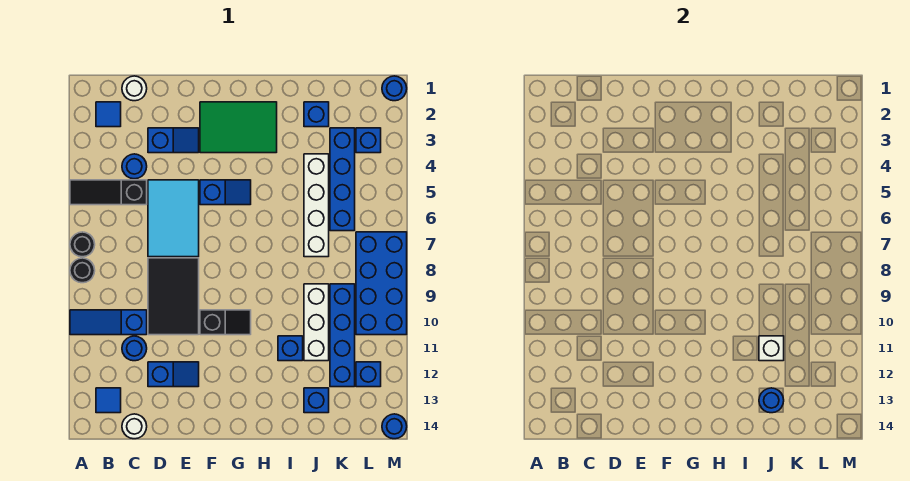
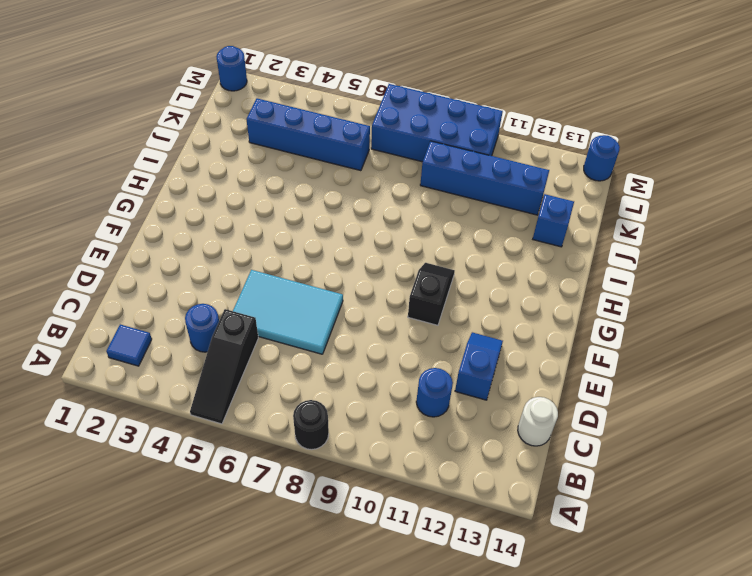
none -> black 1x1 round brick [70,232,95,257]
none -> blue 1x3 slope [70,310,147,335]
none -> blue 1x1 tile [96,388,121,413]
none -> white 1x1 round brick [122,76,147,101]

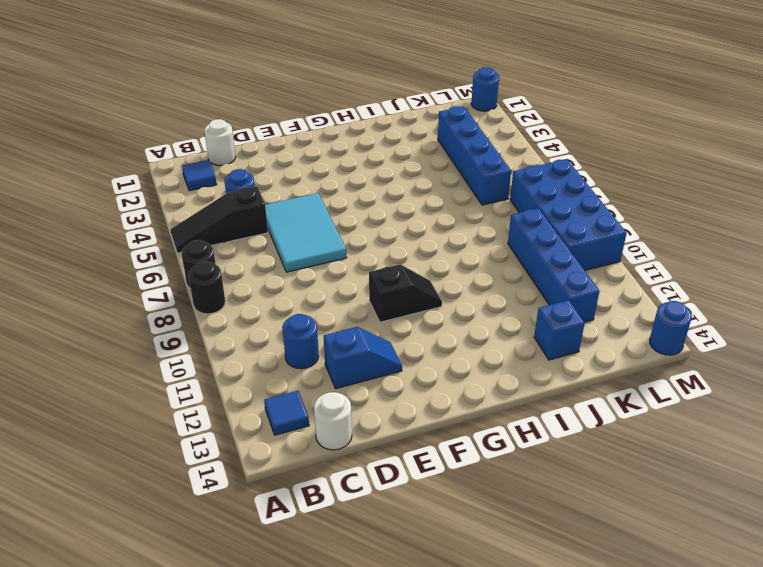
none -> blue 1x3 slope [70,310,147,335]
none -> blue 1x2 slope [148,128,199,153]
none -> black 2x3 tile [148,258,199,335]
none -> green 2x3 tile [200,102,277,153]

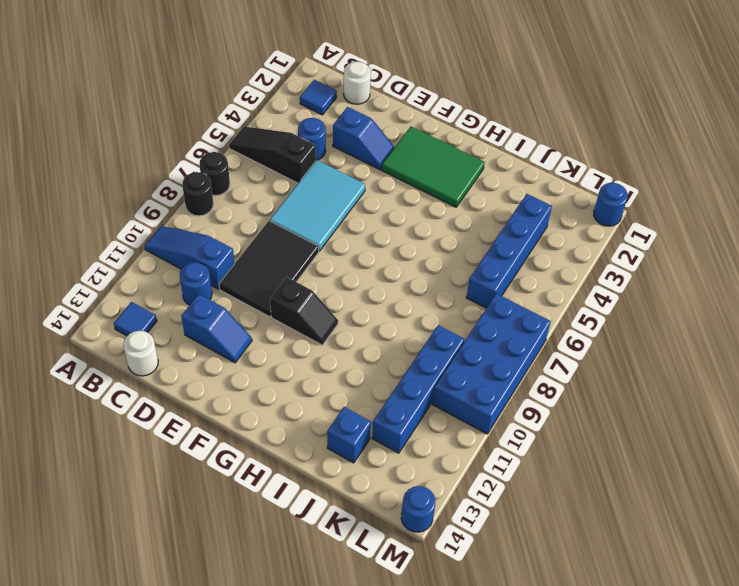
none -> blue 1x2 slope [200,180,251,205]
none -> blue 1x1 brick [278,336,303,361]
none -> blue 1x1 brick [304,102,329,127]
none -> white 1x4 brick [304,154,329,257]

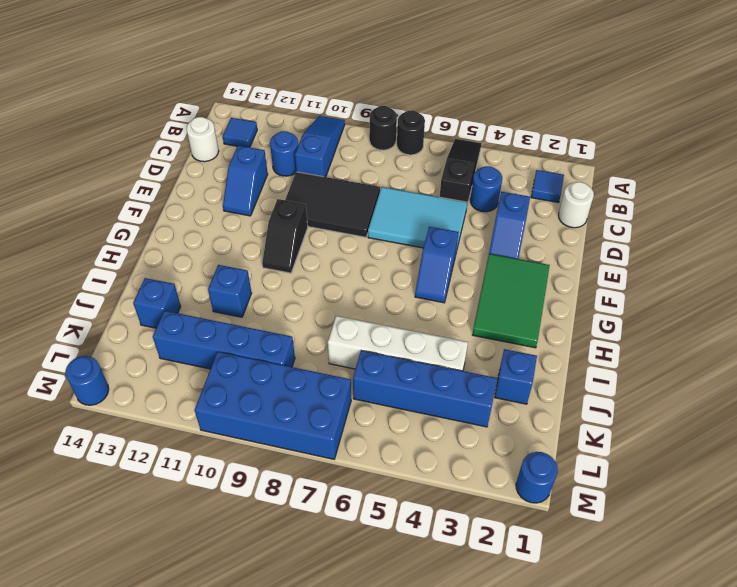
none -> white 1x3 brick [304,284,329,361]
none -> blue 1x1 brick [356,128,381,153]
none -> blue 1x1 brick [356,362,381,387]
none -> white 1x1 brick [759,336,784,361]

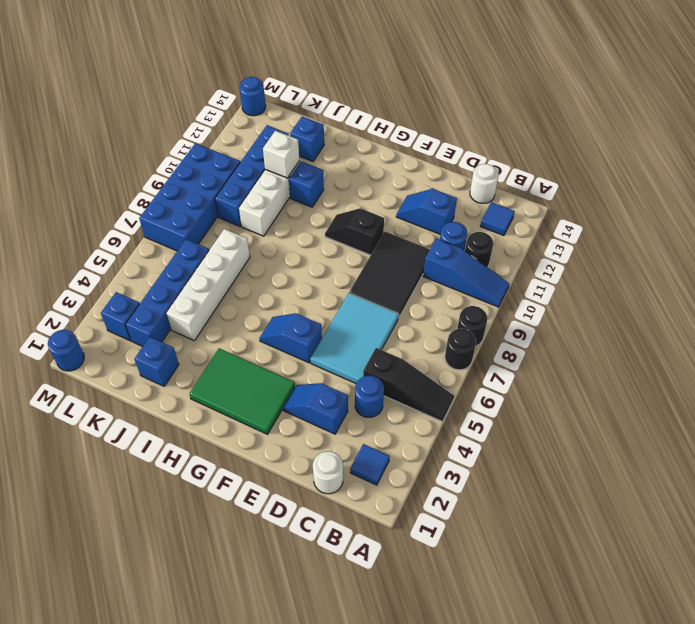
black 1x1 round brick [465,232,493,267] -> none
none -> blue 1x1 brick [356,362,381,387]
none -> blue 1x1 round brick [759,388,784,413]

